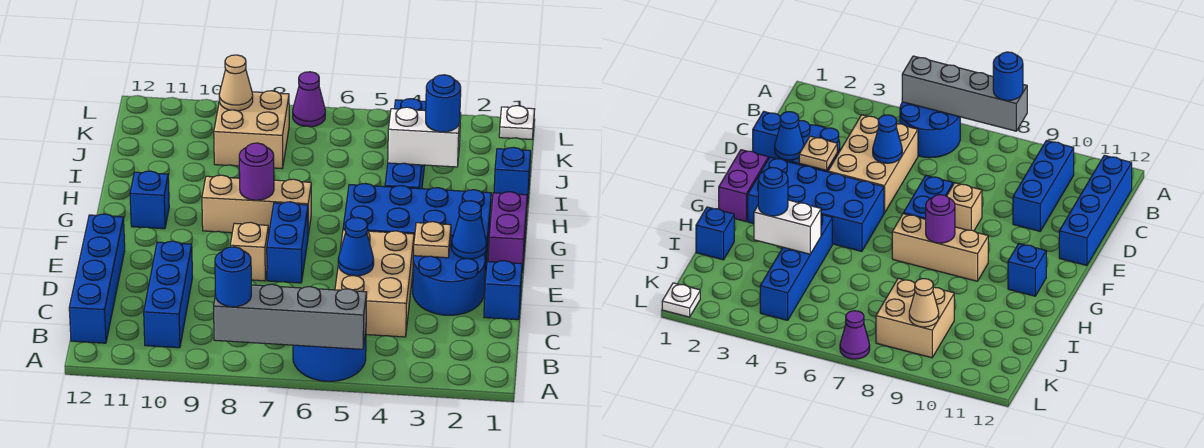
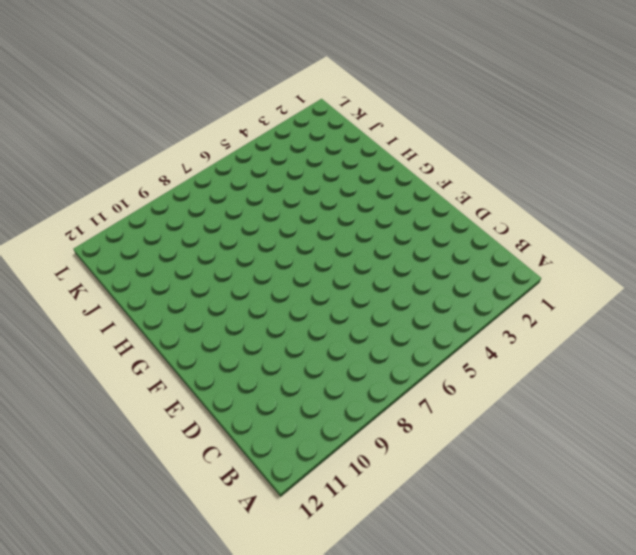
none -> blue 2x2 round brick [293,331,366,381]
none -> blue 1x3 brick [144,241,193,348]
none -> blue 1x4 brick [69,214,125,343]

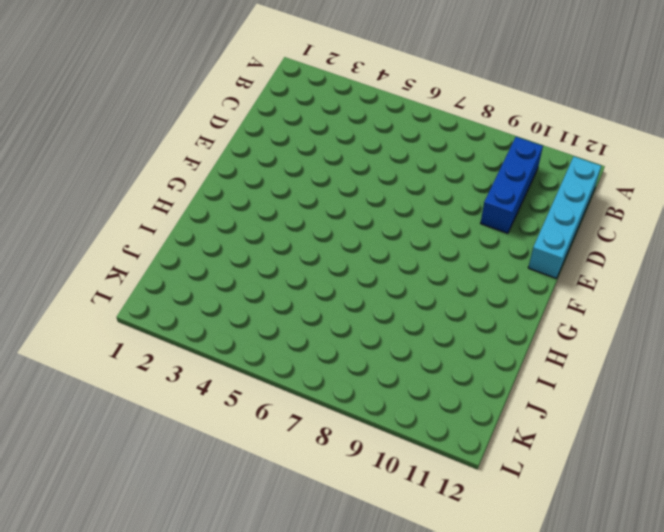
cyan 1x4 brick [528,157,601,278] -> blue 1x4 brick [69,214,125,343]
none -> blue 2x2 round brick [293,331,366,381]
none -> tan 2x3 brick [335,230,414,337]
none -> blue 1x1 brick [484,261,522,320]

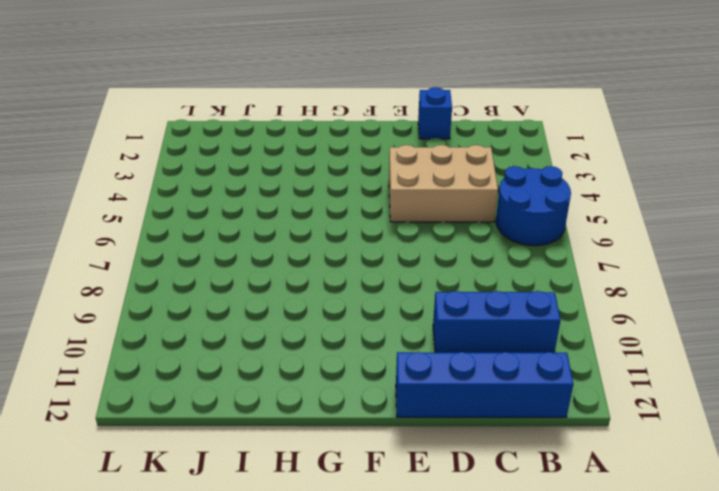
none -> blue 2x2 round brick [413,236,485,315]
none -> blue 1x2 brick [267,202,308,283]
none -> tan 1x1 brick [230,222,269,281]

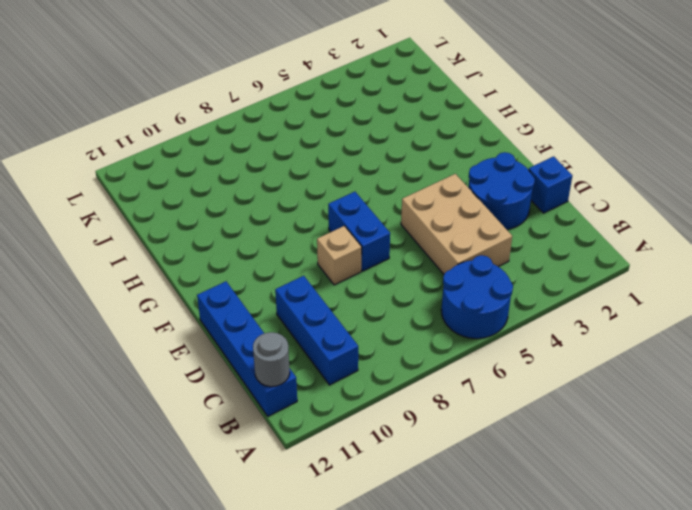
grey 1x1 round brick [253,332,290,387] -> none
none -> purple 1x2 brick [488,192,527,272]
none -> blue 2x4 brick [343,183,491,271]
none -> tan 1x3 brick [202,175,311,235]

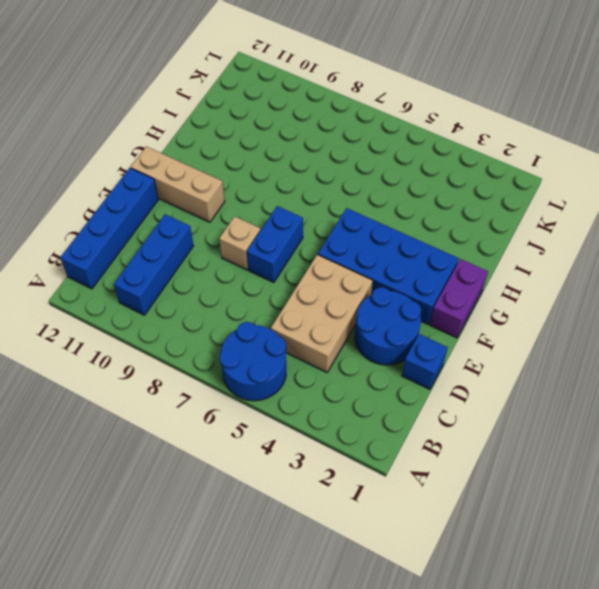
tan 1x3 brick [131,146,225,222] -> tan 1x3 brick moved to [202,175,311,235]
none -> blue 1x1 brick [130,171,169,229]
none -> blue 1x4 brick [385,99,426,189]
none -> blue 1x1 brick [494,147,531,204]

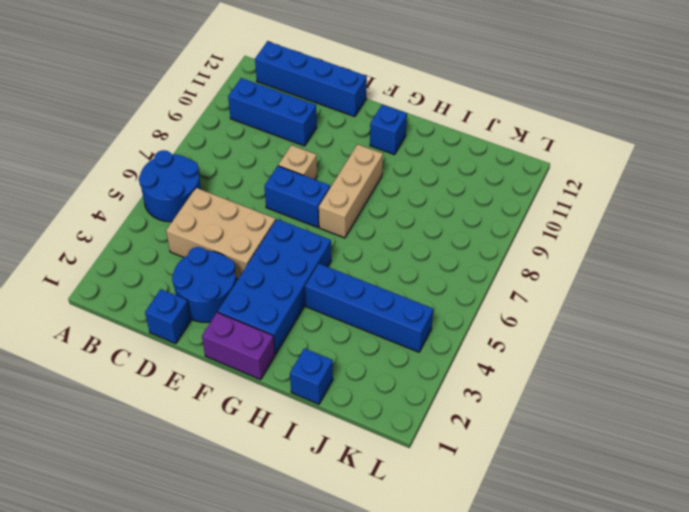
none -> tan 2x2 brick [214,91,289,169]
none -> white 1x1 plate [499,106,535,139]
none -> purple 1x1 cone [293,72,325,127]

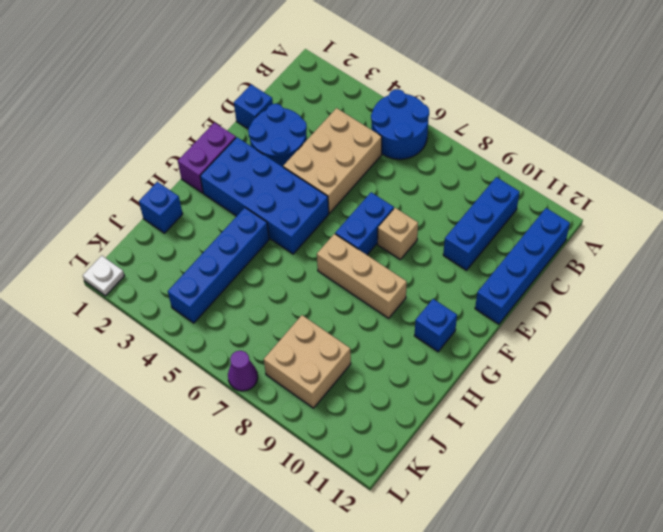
none -> grey 1x4 brick [214,284,367,349]
none -> blue 1x1 cone [338,217,374,276]
none -> blue 1x1 cone [451,201,487,259]

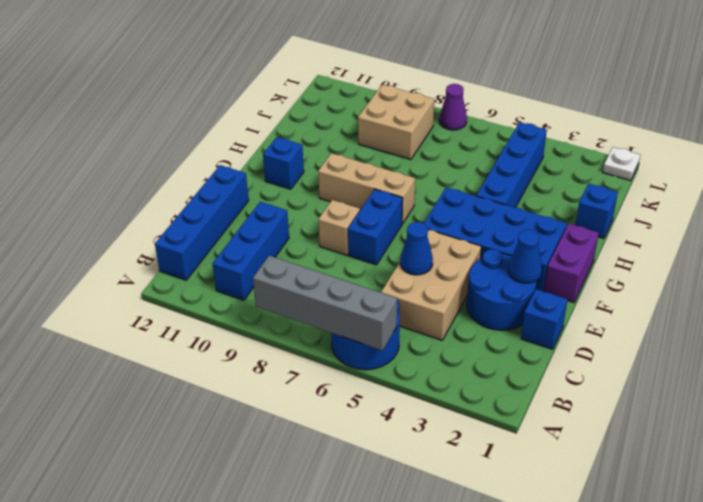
none -> tan 1x1 plate [414,222,451,258]
none -> purple 1x1 round brick [239,143,274,200]
none -> white 1x2 brick [388,107,461,167]

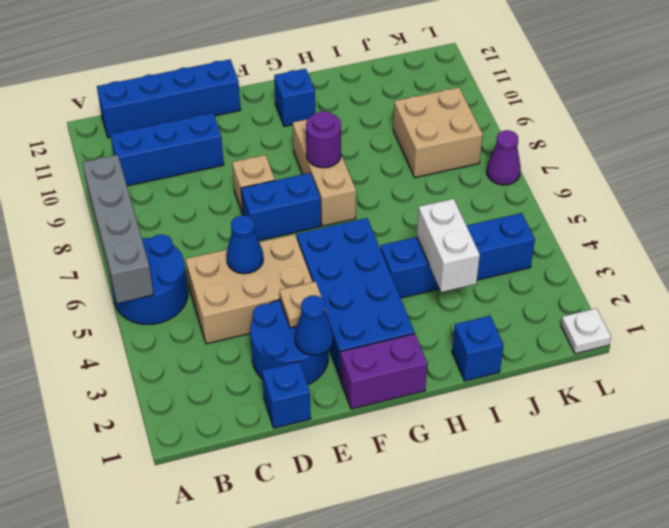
none -> tan 1x1 cone [219,55,253,111]
none -> blue 1x1 round brick [215,247,251,307]
none -> blue 1x1 round brick [426,75,461,132]

